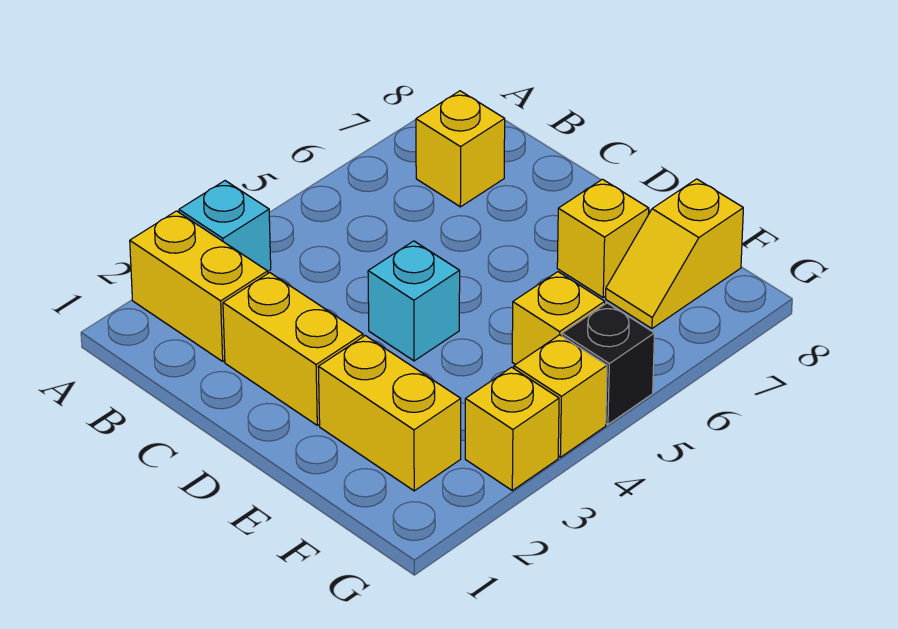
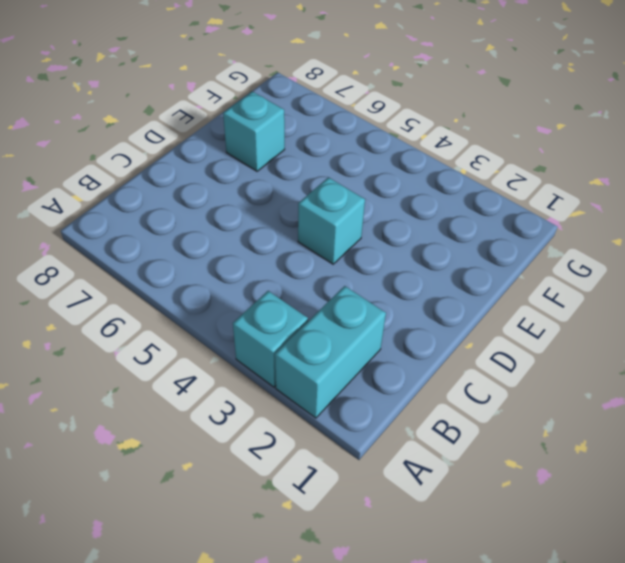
cyan 1x2 brick [275,286,386,418] -> yellow 1x2 brick [130,211,268,361]
cyan 1x1 brick [223,91,285,171] -> yellow 1x1 brick [557,179,649,297]
none -> yellow 1x1 brick [416,91,505,207]
none -> yellow 1x2 brick [223,273,363,425]
none -> yellow 1x2 brick [318,336,461,491]

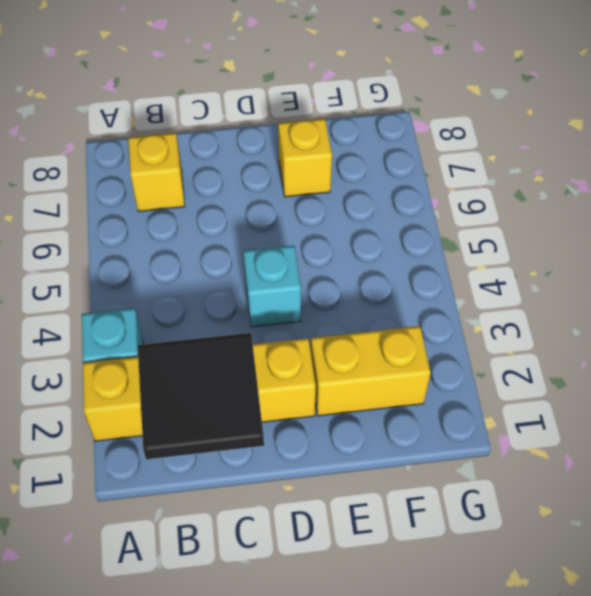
black 2x2 tile [138,333,264,459] -> none
none -> yellow 1x1 brick [512,272,605,364]
none -> yellow 1x2 slope [606,179,743,329]
none -> yellow 1x1 brick [465,367,559,490]

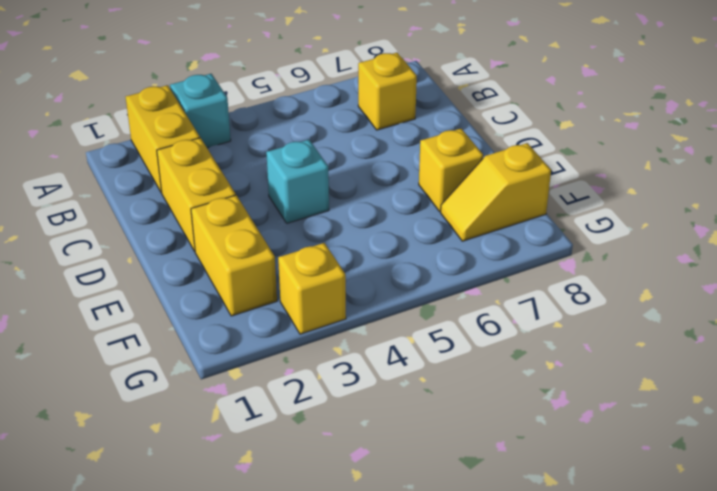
none -> yellow 1x1 brick [512,272,605,364]
none -> yellow 1x1 brick [514,335,607,457]
none -> black 1x1 brick [562,303,654,424]

